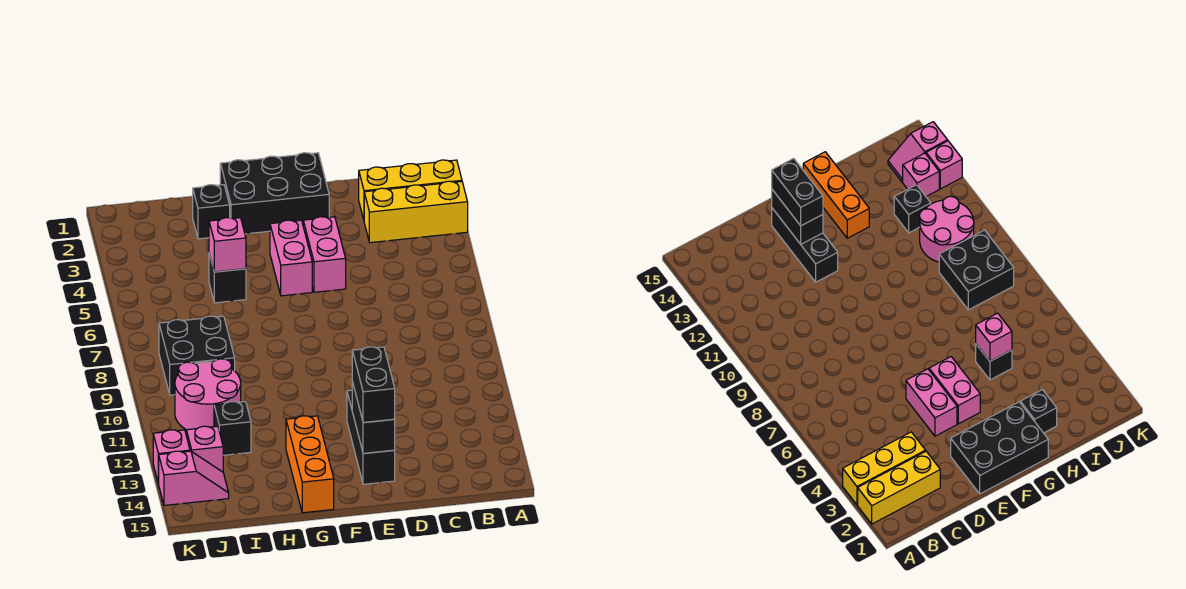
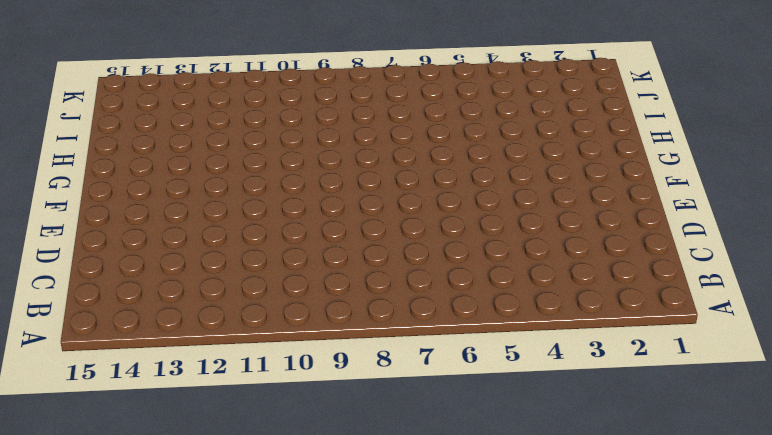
none -> yellow 1x3 brick [359,160,462,219]
none -> yellow 1x3 brick [364,181,468,243]
none -> black 2x3 brick [220,153,329,234]

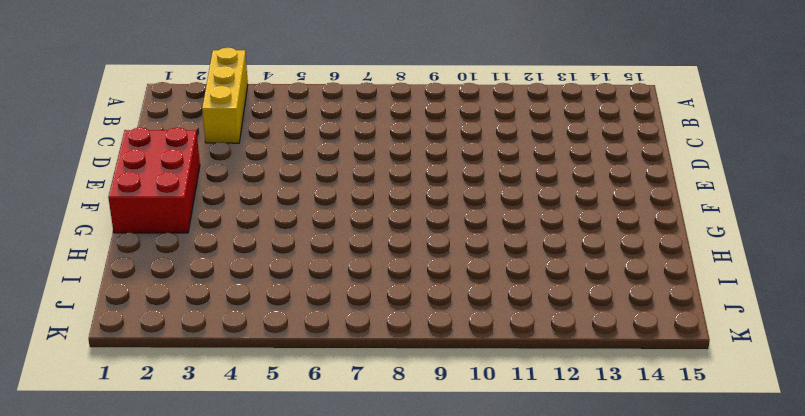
red 2x3 brick [108,128,200,233] -> black 2x3 brick [220,153,329,234]
none -> yellow 1x3 brick [359,160,462,219]
none -> pink 1x2 brick [303,217,346,292]
none -> black 1x3 brick [347,390,395,484]

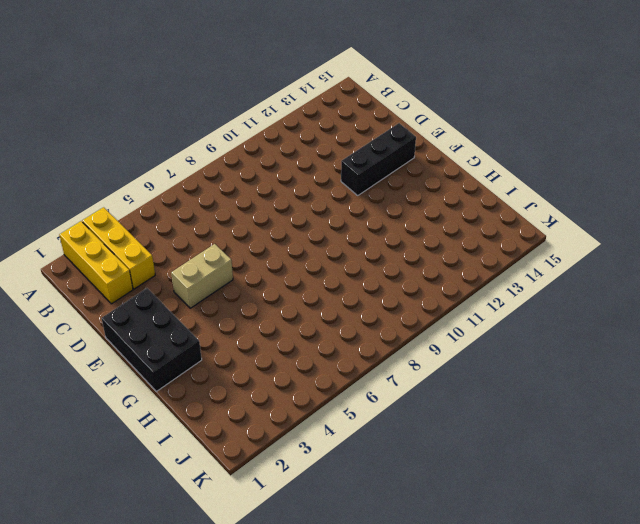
tan 1x2 brick [171,244,233,308] -> pink 1x2 brick [303,217,346,292]
none -> pink 1x2 brick [270,220,312,296]
none -> orange 1x3 brick [286,416,334,513]
none -> black 1x1 brick [193,185,230,239]

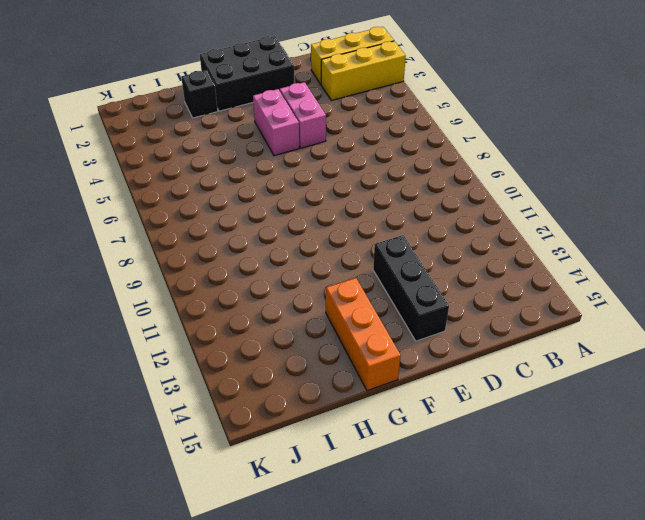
none -> black 1x1 brick [209,254,246,303]
none -> black 2x2 brick [159,316,235,395]
none -> pink 2x2 round brick [175,359,241,430]

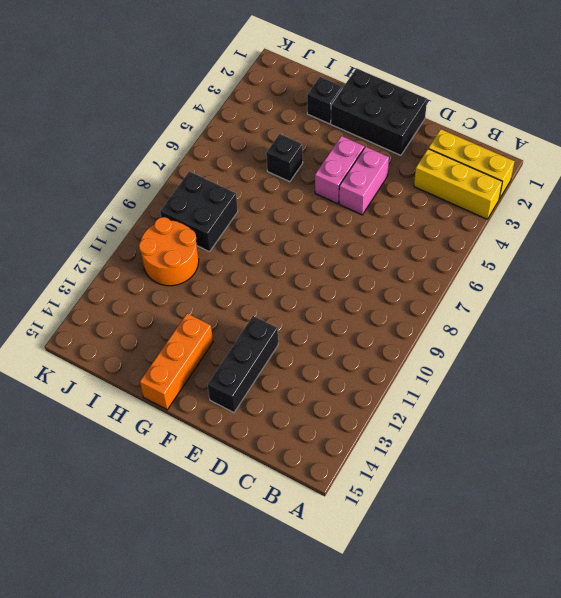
orange 2x2 round brick [139,217,199,286] -> pink 2x2 round brick [175,359,241,430]
none -> black 1x1 brick [214,402,251,455]
none -> pink 1x1 brick [186,426,223,472]
none -> pink 1x2 slope [159,451,229,505]

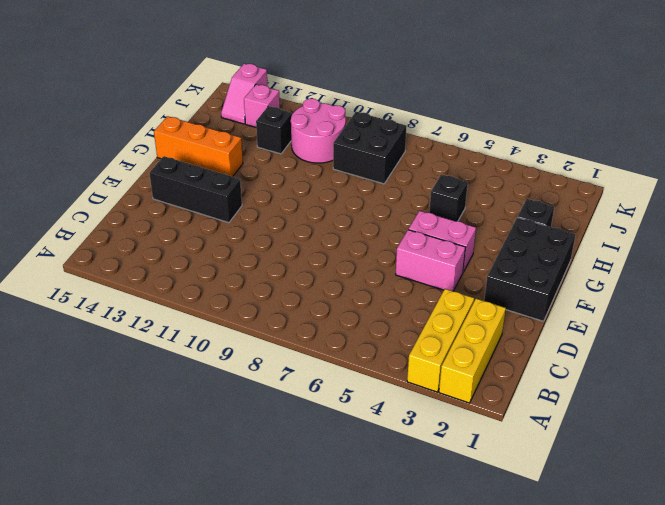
none -> pink 1x1 brick [153,430,190,484]
none -> black 1x2 brick [352,382,395,453]
none -> pink 1x1 brick [209,218,246,272]

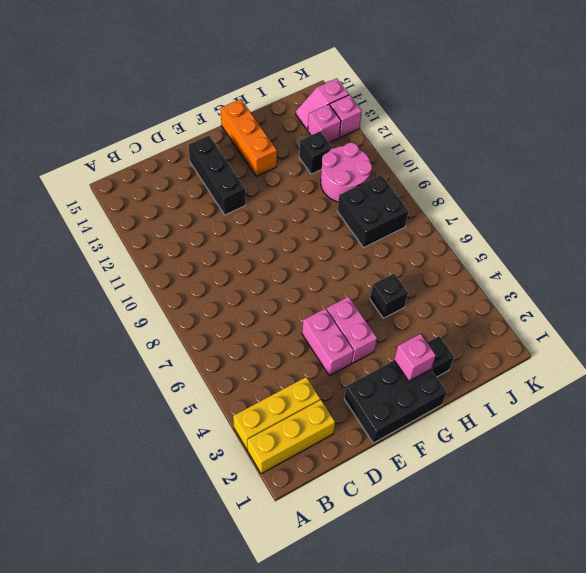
pink 1x1 brick [394,334,436,381] -> pink 1x1 brick moved to [209,218,246,272]
none -> black 1x2 brick [352,382,395,453]
none -> black 1x2 brick [352,347,395,423]

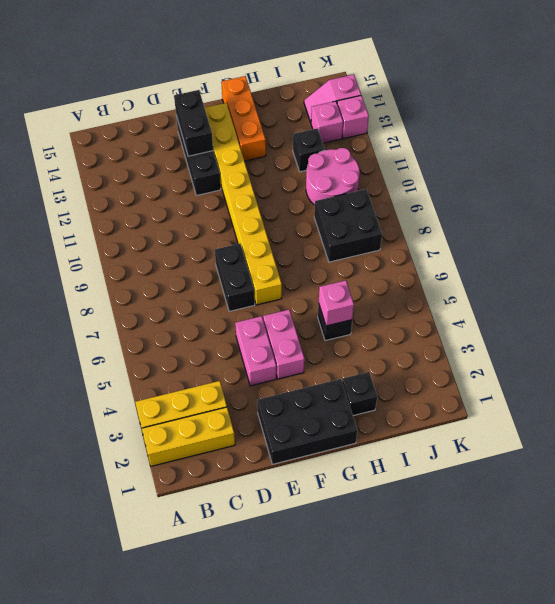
black 1x2 brick [215,244,255,311] -> black 1x2 brick moved to [352,347,395,423]
yellow 1x8 brick [205,103,282,305] -> none

